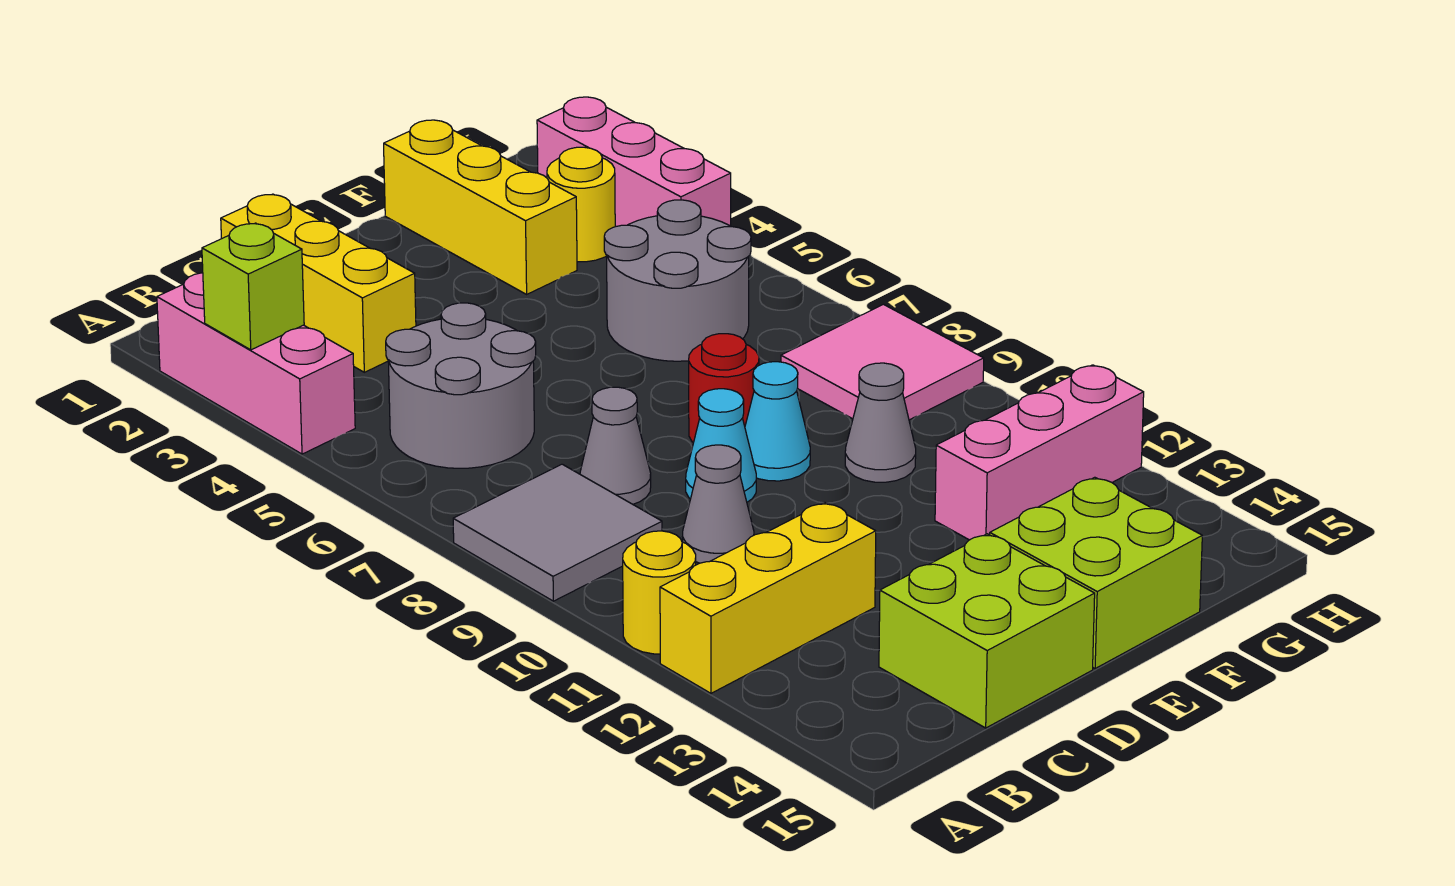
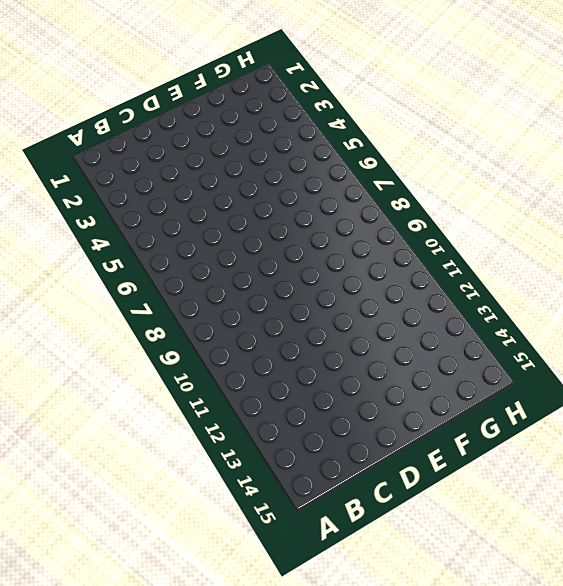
none -> pink 1x3 brick [157,273,355,454]
none -> grey 2x2 tile [453,464,662,601]
none -> yellow 1x1 round brick [623,531,696,654]

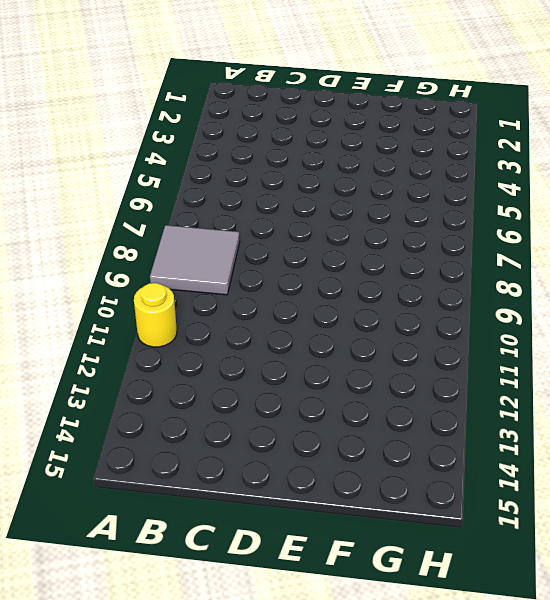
none -> pink 1x3 brick [157,273,355,454]
none -> yellow 1x3 brick [660,503,876,693]
none -> grey 2x2 round brick [386,303,536,468]

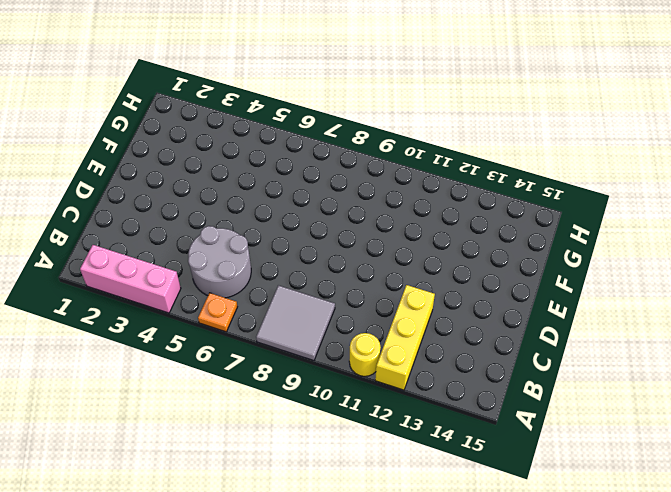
orange 1x1 plate [198,293,237,332] -> none
none -> yellow 1x3 brick [221,194,416,372]
none -> grey 1x1 cone [580,387,651,504]
none -> grey 1x1 cone [682,445,754,563]

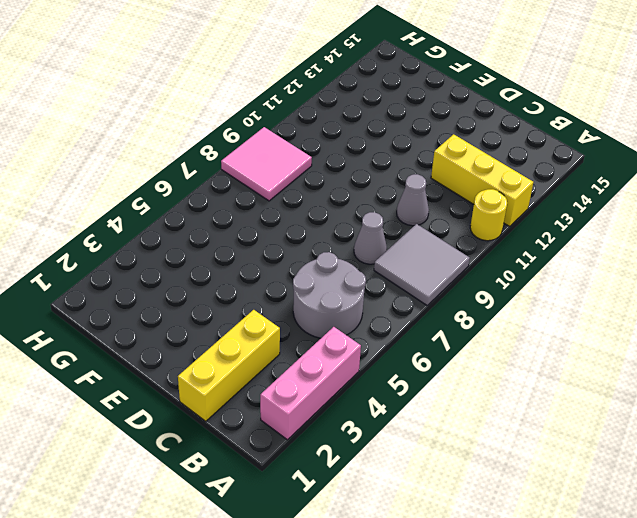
none -> lime 2x2 brick [879,534,1095,728]
none -> cyan 1x1 cone [686,389,756,502]
none -> red 1x1 round brick [689,334,759,443]

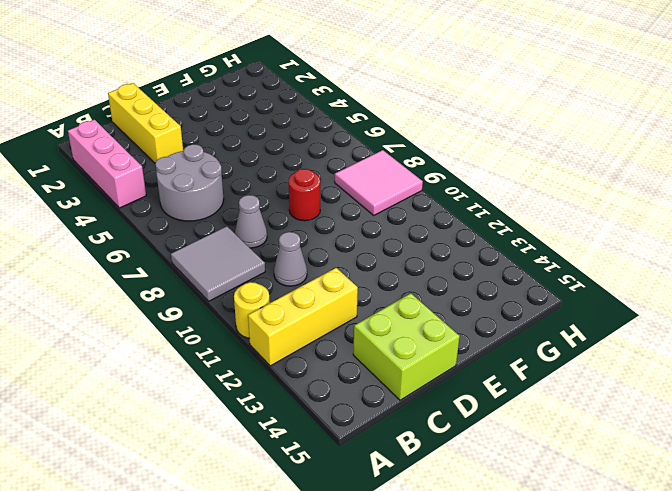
none -> cyan 1x1 cone [686,389,756,502]
none -> cyan 1x1 cone [745,362,810,481]
none -> lime 2x2 brick [990,477,1202,669]

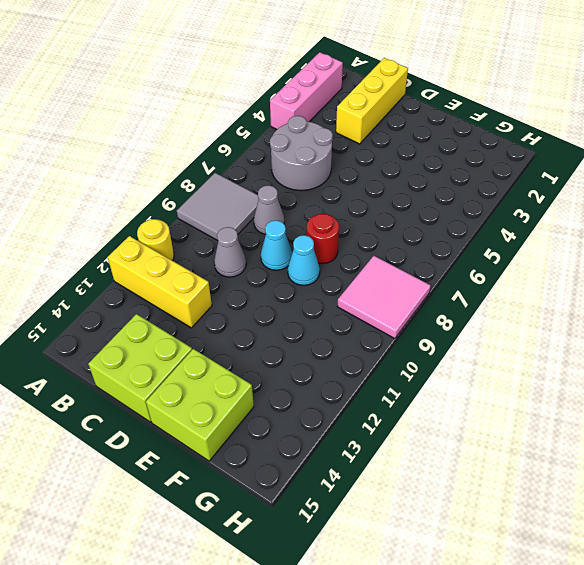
none -> yellow 1x3 brick [384,120,577,294]
none -> grey 2x2 round brick [604,200,751,361]
none -> grey 1x1 cone [845,363,916,482]

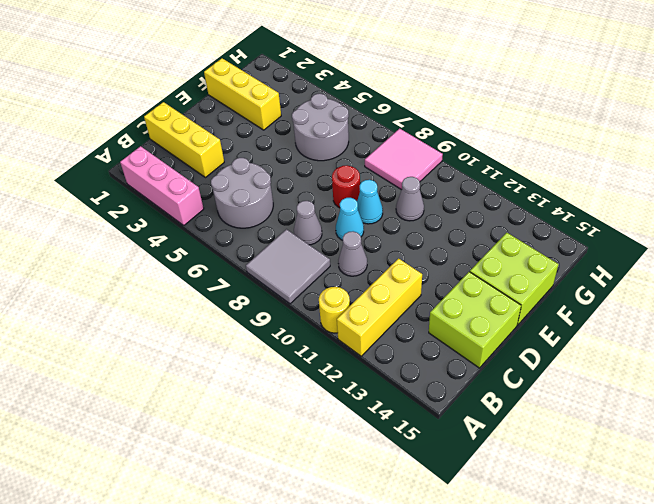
none -> pink 1x3 brick [935,365,1144,540]
none -> yellow 1x1 round brick [547,147,615,262]
none -> pink 1x3 brick [537,97,731,227]

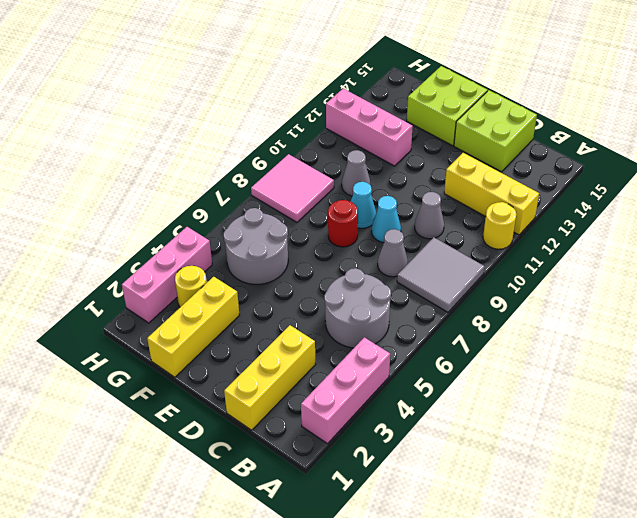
none -> lime 1x1 brick [202,223,304,350]

